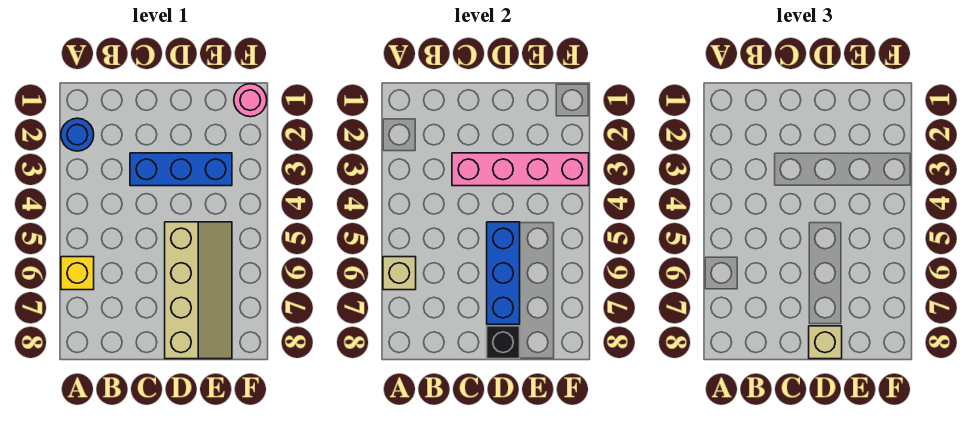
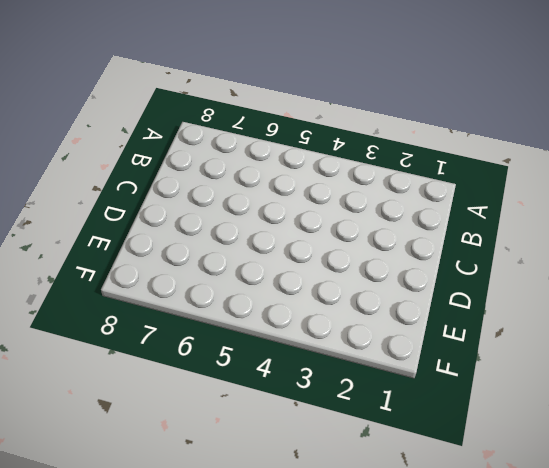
none -> blue 1x1 round brick [61,118,94,151]
none -> yellow 1x1 brick [61,257,94,290]

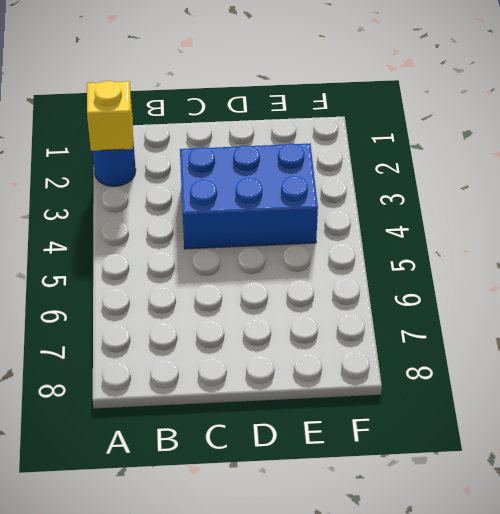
yellow 1x1 brick [87,81,133,151] -> yellow 1x1 brick moved to [61,257,94,290]
blue 2x3 brick [180,143,318,249] -> blue 1x3 brick [130,153,232,186]
none -> tan 2x4 slope [165,222,232,359]
none -> pink 1x1 round brick [234,84,267,117]

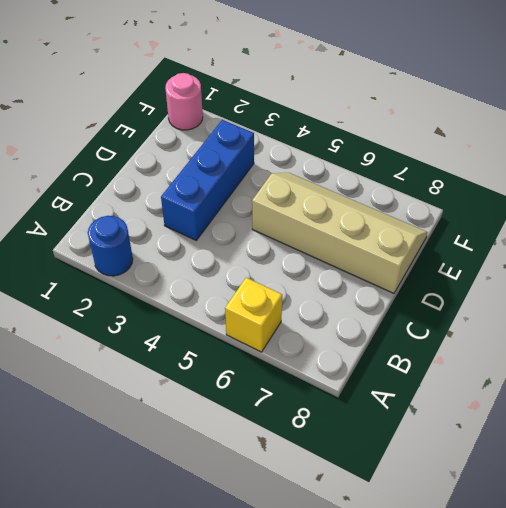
none -> tan 1x1 brick [383,257,416,290]
none -> pink 1x4 brick [452,153,589,186]

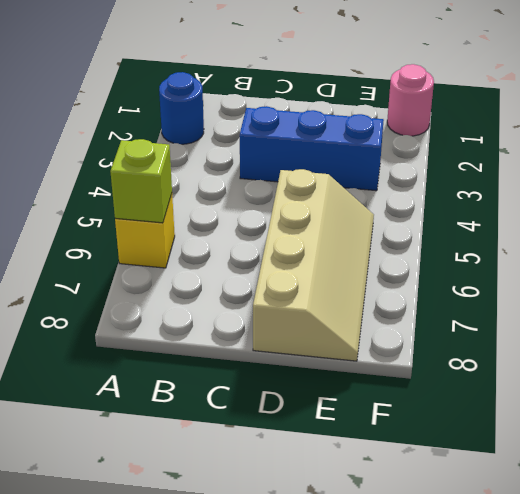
lime 1x1 brick [110,139,172,223] -> tan 1x1 brick [383,257,416,290]
none -> pink 1x4 brick [452,153,589,186]
none -> blue 1x3 brick [487,222,520,324]

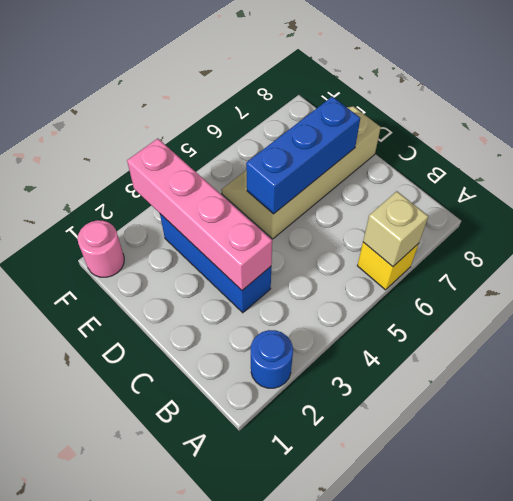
none -> black 1x1 brick [487,326,520,359]
none -> tan 1x1 brick [809,326,842,359]

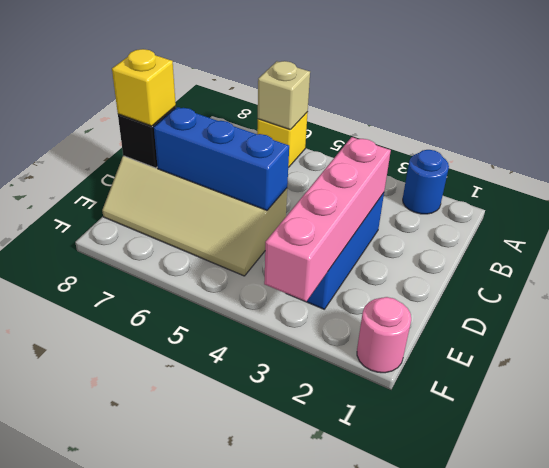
yellow 1x1 brick [112,49,176,126] -> tan 1x1 brick [809,326,842,359]

